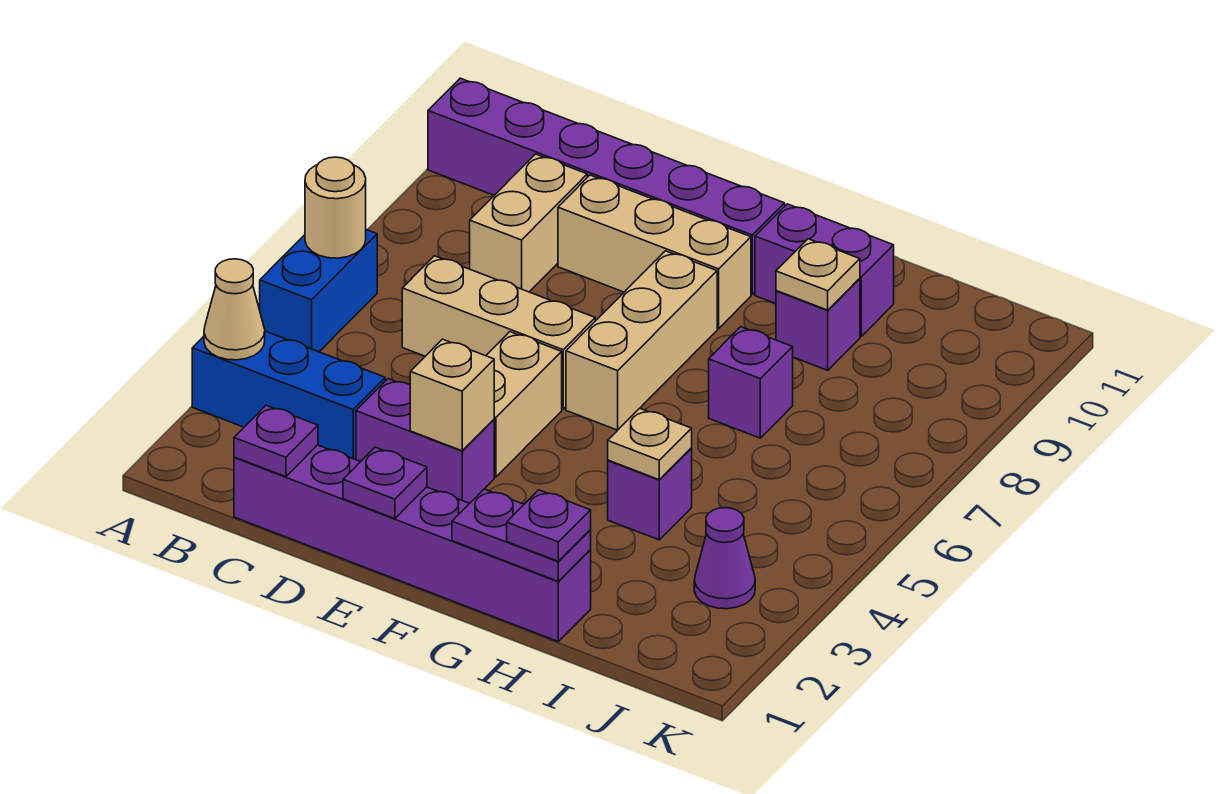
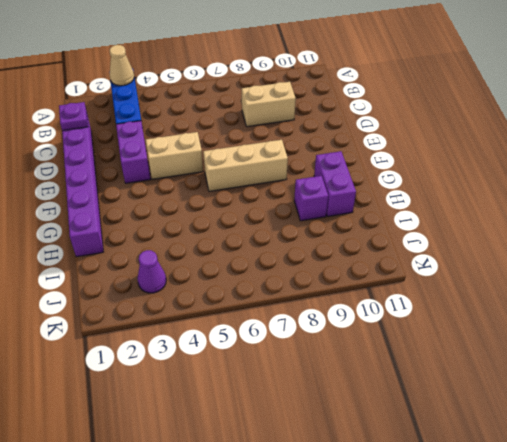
none -> blue 1x2 brick [260,230,377,352]
none -> purple 1x6 brick [428,78,785,294]
none -> tan 1x3 brick [402,256,595,409]

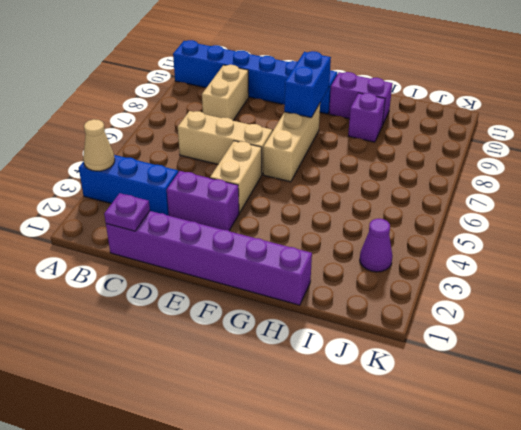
blue 1x6 brick [173,40,337,114] -> purple 1x6 brick [428,78,785,294]
blue 1x2 brick [284,51,331,118] -> blue 1x2 brick moved to [260,230,377,352]
none -> tan 1x3 brick [558,175,751,328]
none -> purple 1x1 brick [608,449,692,540]
none -> purple 1x1 brick [709,327,793,438]

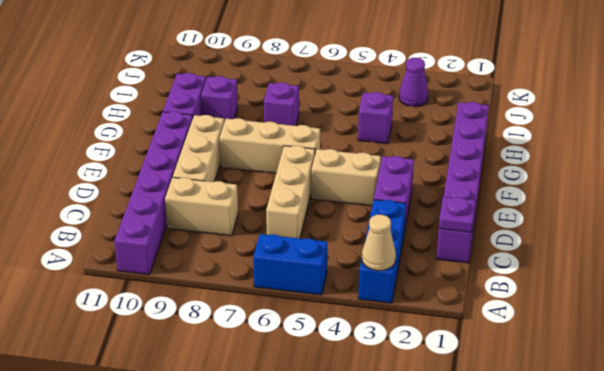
none -> tan 1x1 round brick [305,157,366,258]
none -> purple 1x1 plate [343,447,427,519]
none -> tan 1x1 brick [410,339,494,451]

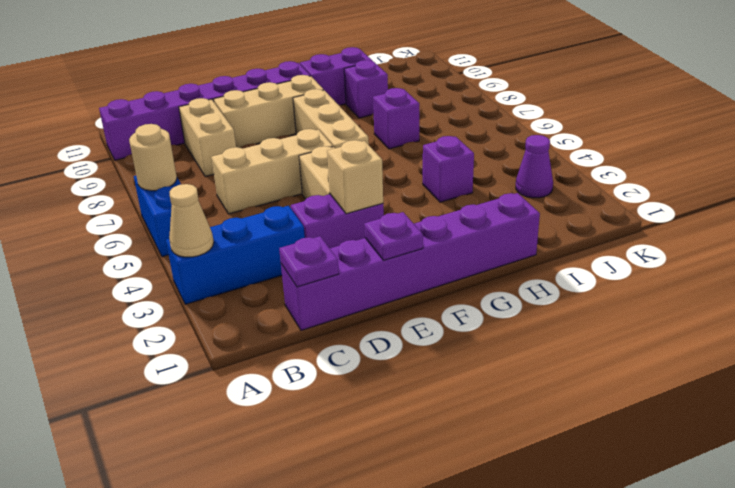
none -> purple 1x2 plate [452,489,591,581]
none -> tan 1x1 plate [608,408,692,480]
none -> tan 1x1 plate [776,239,860,310]

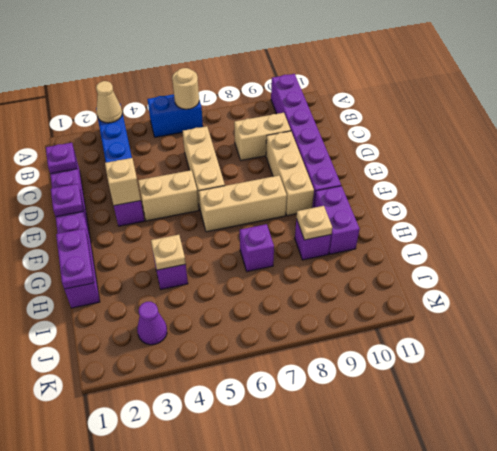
none -> purple 1x1 plate [507,490,591,561]

